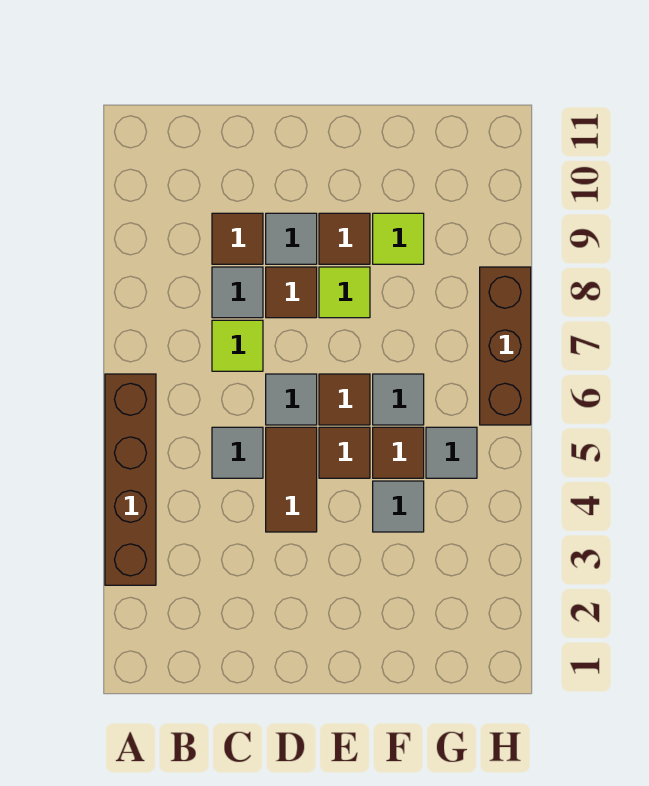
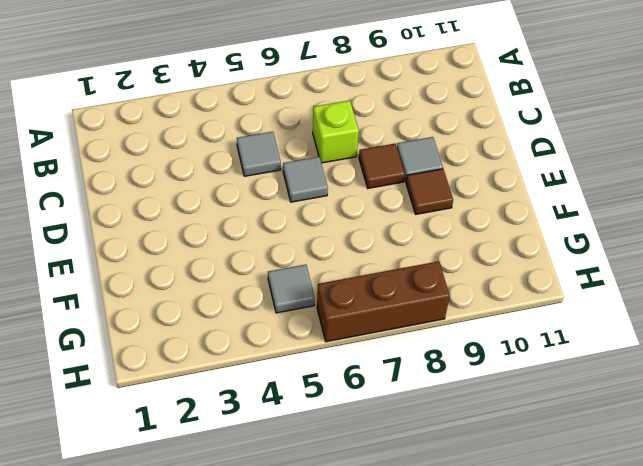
lime 1x1 brick [313,100,359,163] -> lime 1x1 tile [212,320,263,371]
none -> brown 1x4 brick [105,374,156,585]
none -> grey 1x1 tile [212,267,263,318]
none -> brown 1x1 tile [212,213,263,264]

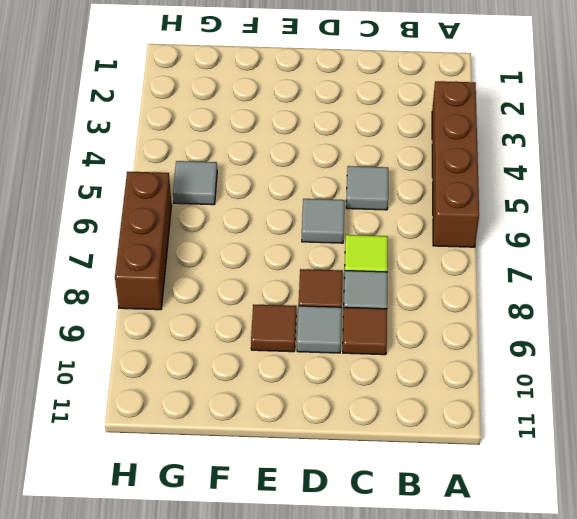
none -> brown 1x2 tile [266,427,317,532]
none -> brown 1x1 tile [319,427,370,478]
none -> brown 1x1 tile [319,374,370,425]

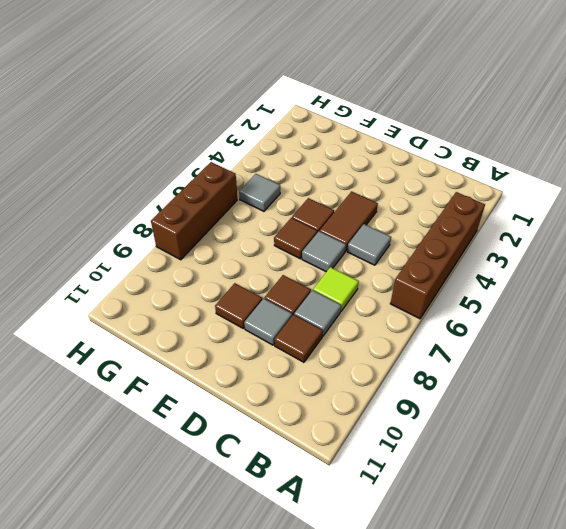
none -> lime 1x1 tile [319,267,370,318]
none -> grey 1x1 tile [373,481,424,532]
none -> brown 1x1 tile [373,427,424,478]

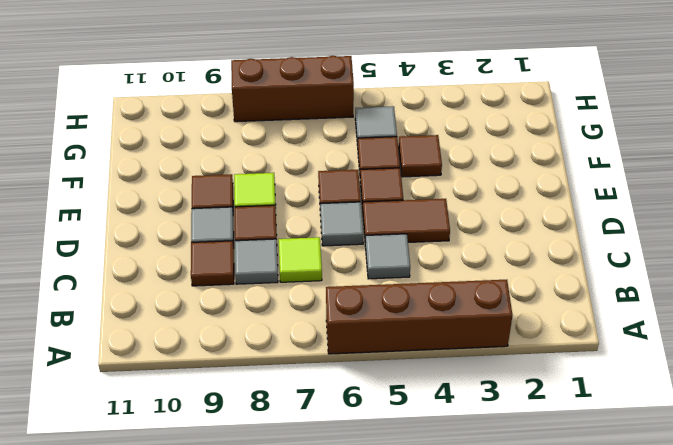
brown 1x1 tile [399,135,442,177] -> grey 1x1 tile [373,481,424,532]
none -> grey 1x1 tile [373,374,424,425]
none -> lime 1x1 tile [373,213,424,264]

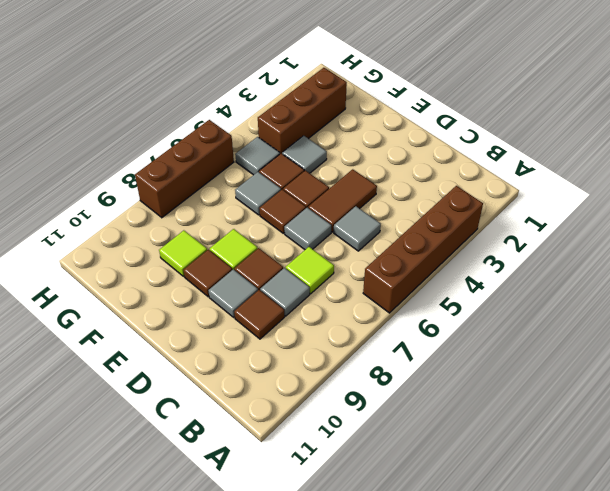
brown 1x3 brick [258,68,347,154] -> none

